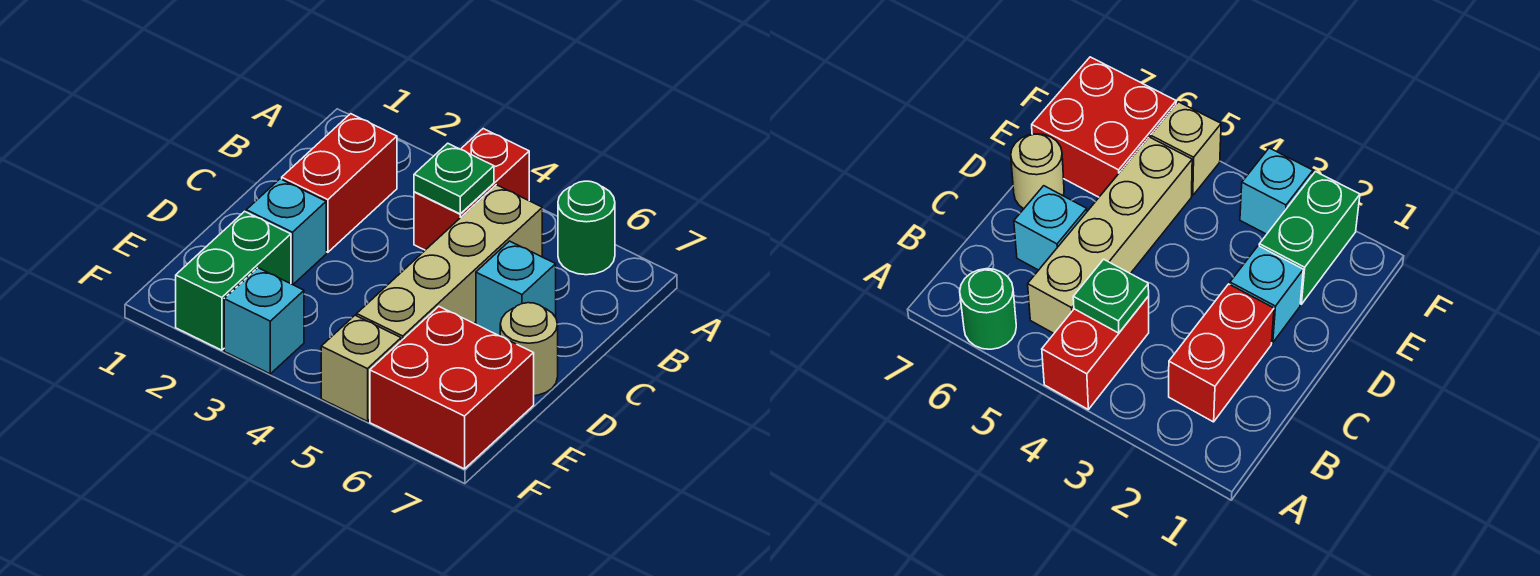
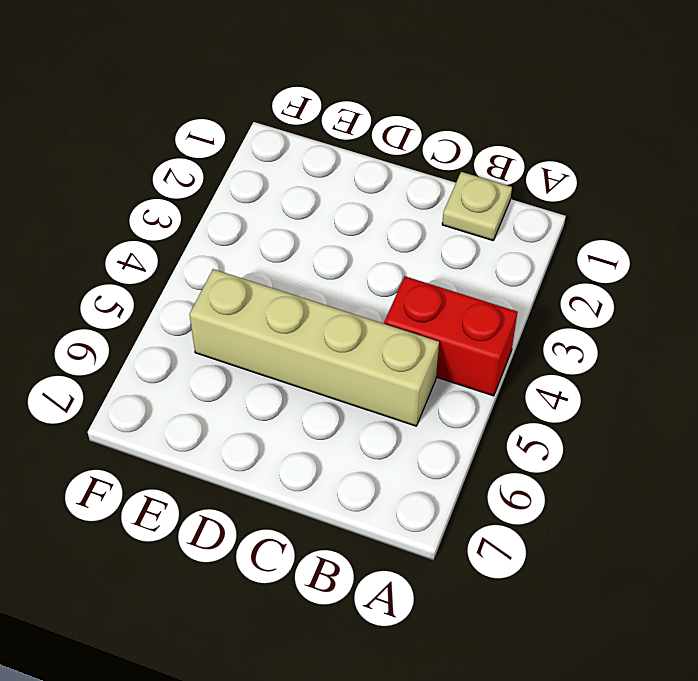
tan 1x1 plate [442,172,512,240] -> none
none -> green 1x1 round brick [558,181,615,275]
none -> red 1x2 brick [282,114,397,252]
none -> cyan 1x1 brick [476,241,556,336]

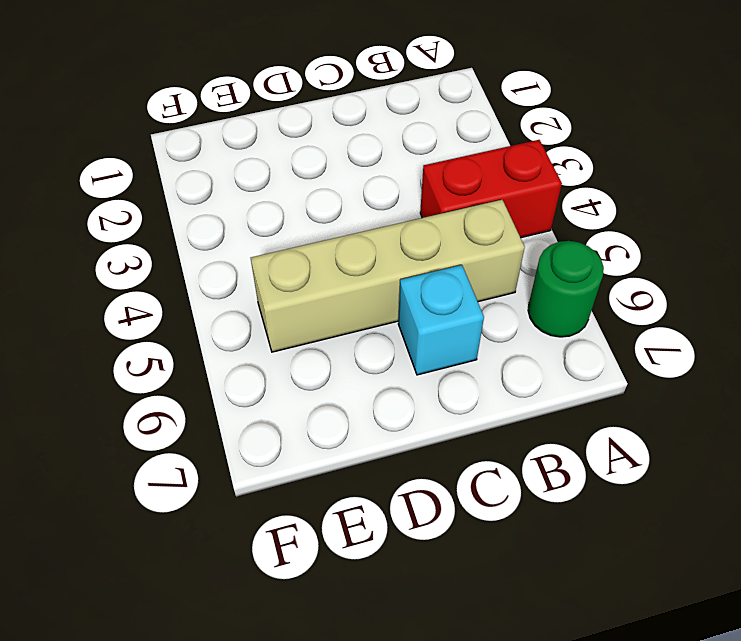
none -> red 1x2 brick [282,114,397,252]
none -> cyan 1x1 brick [246,179,326,284]
none -> tan 1x1 round brick [500,303,558,396]

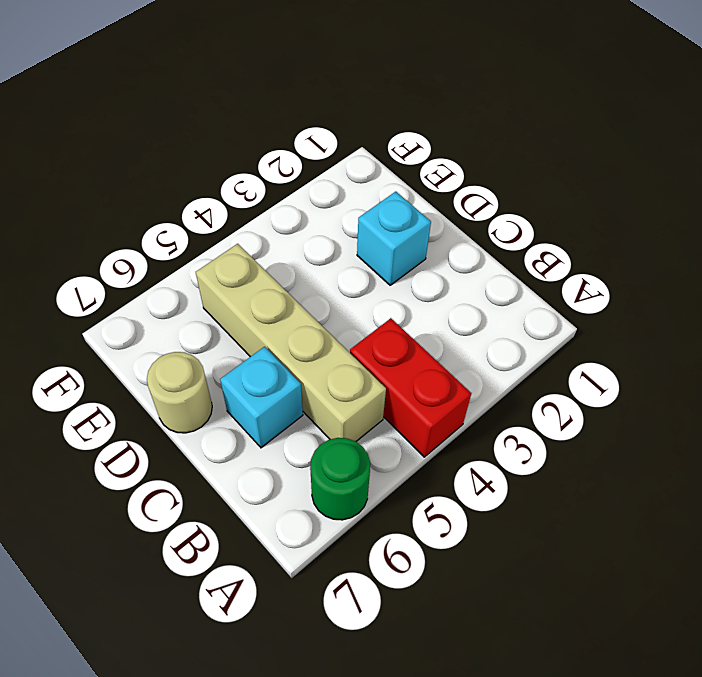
none -> red 1x2 brick [282,114,397,252]
none -> green 1x2 brick [176,211,291,350]
none -> red 2x2 brick [370,307,534,469]

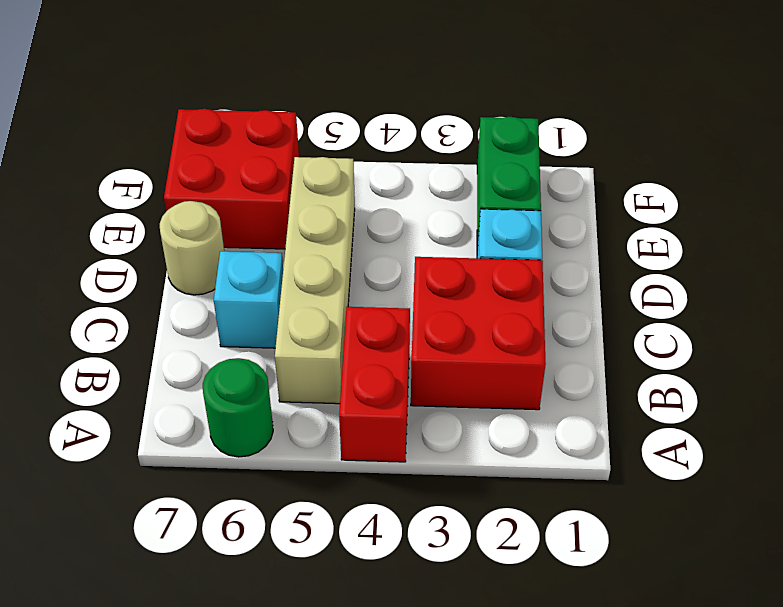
red 2x2 brick [411,257,546,410] -> red 1x2 brick [282,114,397,252]
none -> cyan 1x1 brick [224,268,304,374]
none -> tan 1x1 brick [321,315,401,421]
none -> green 1x1 plate [414,143,494,214]

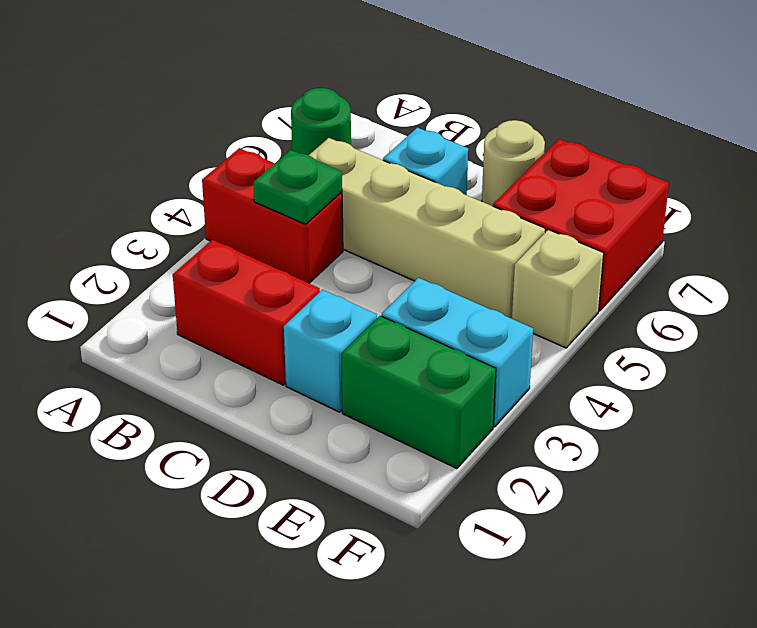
cyan 1x2 brick [382,278,533,427] -> cyan 1x1 brick [224,268,304,374]

